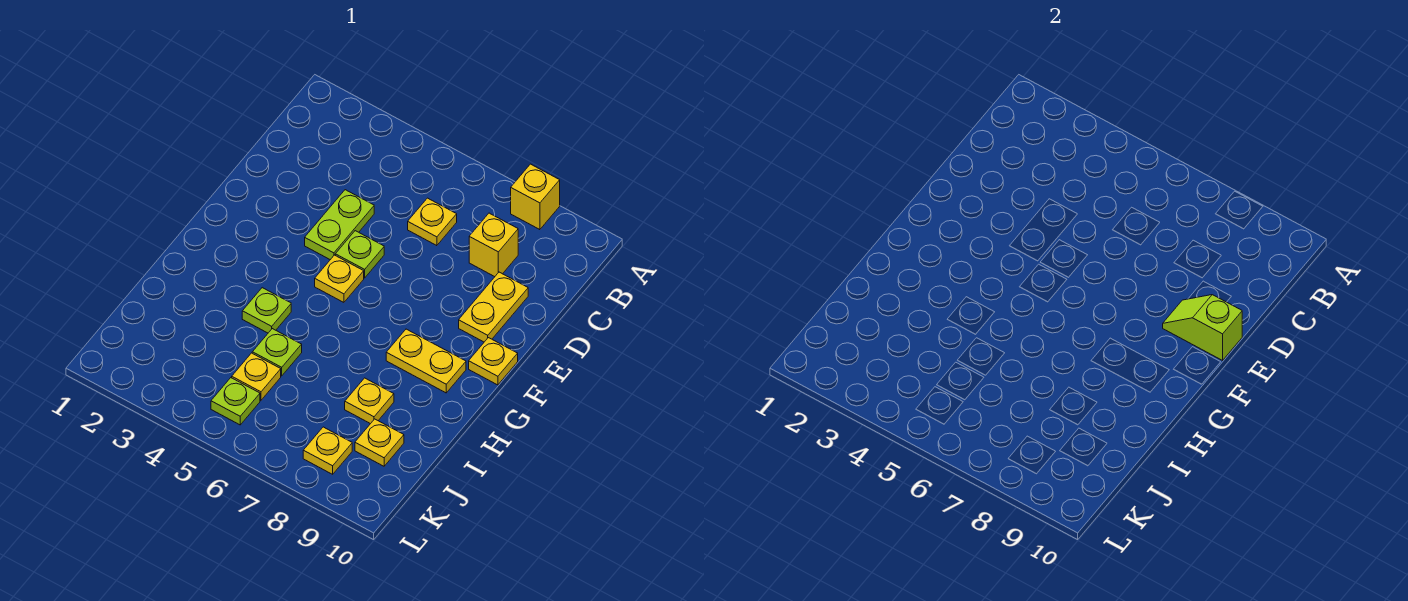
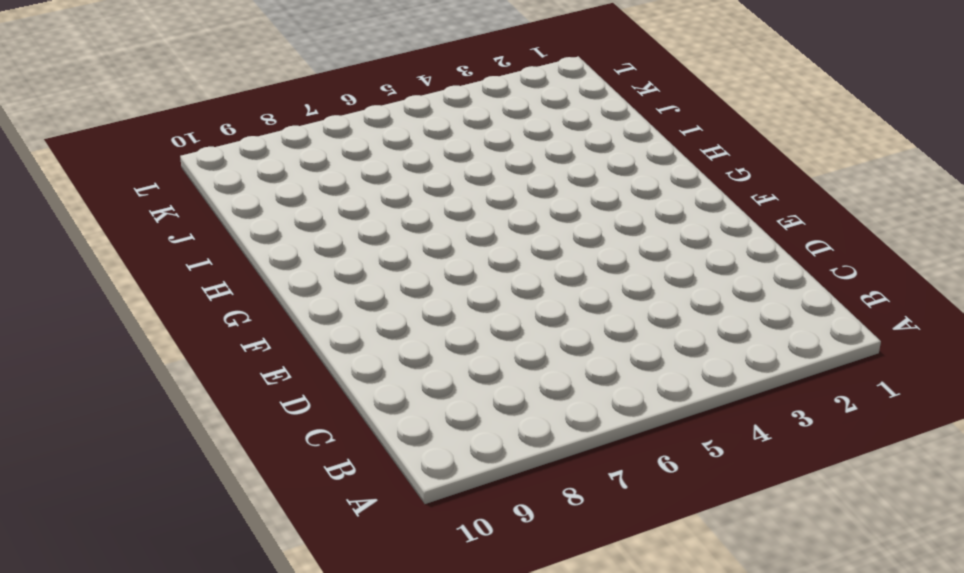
none -> yellow 1x1 brick [511,164,560,230]
none -> yellow 1x1 plate [408,198,457,246]
none -> yellow 1x1 brick [469,213,518,277]

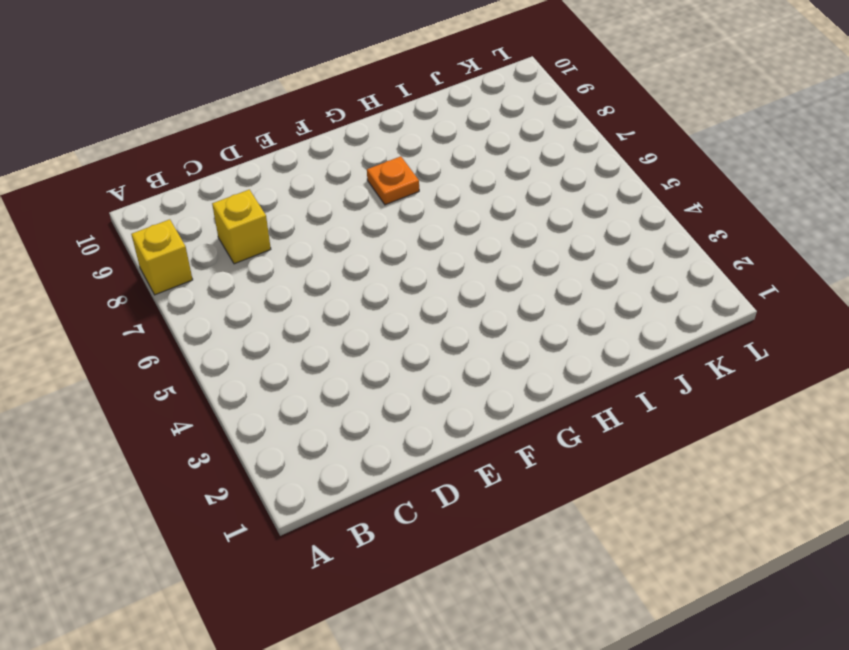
orange 1x1 plate [367,156,419,205] -> yellow 1x2 plate [386,329,466,393]
none -> yellow 1x1 plate [408,198,457,246]
none -> lime 1x2 plate [305,190,374,260]
none -> yellow 1x2 plate [459,272,528,342]

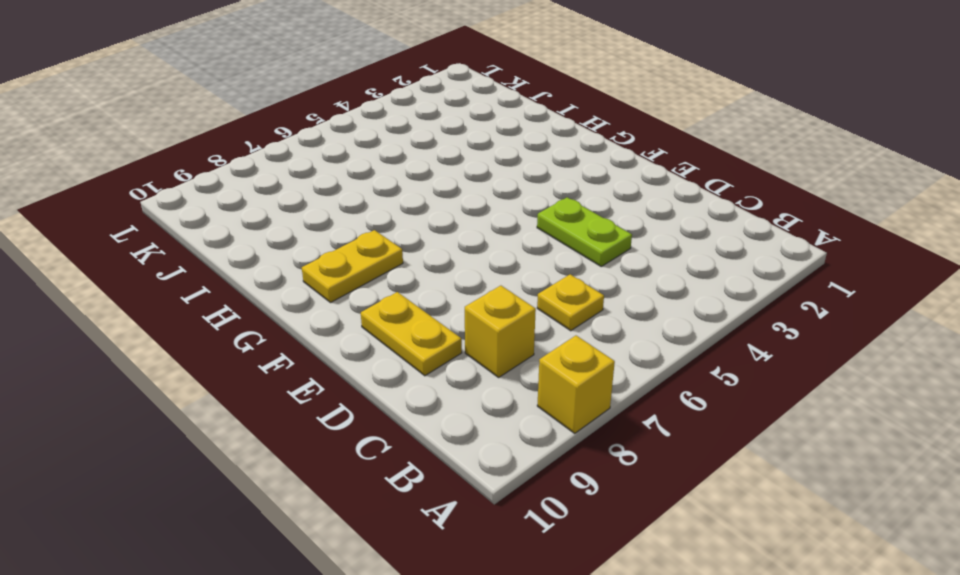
none -> lime 1x1 plate [335,231,384,278]
none -> yellow 1x1 plate [315,255,364,302]
none -> yellow 1x1 plate [469,338,518,385]

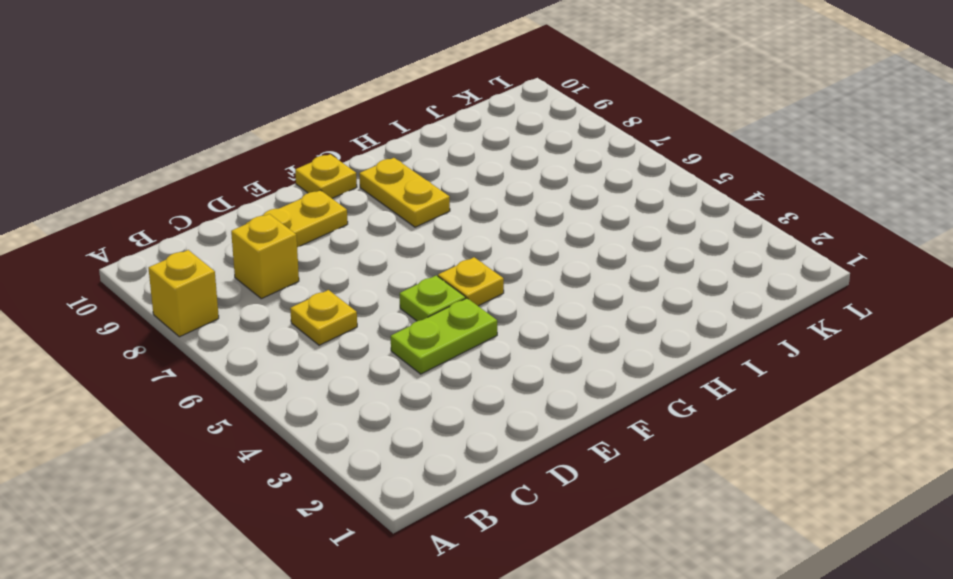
none -> lime 1x1 plate [242,288,291,333]
none -> lime 1x1 plate [252,329,302,376]
none -> yellow 1x1 plate [345,378,394,424]

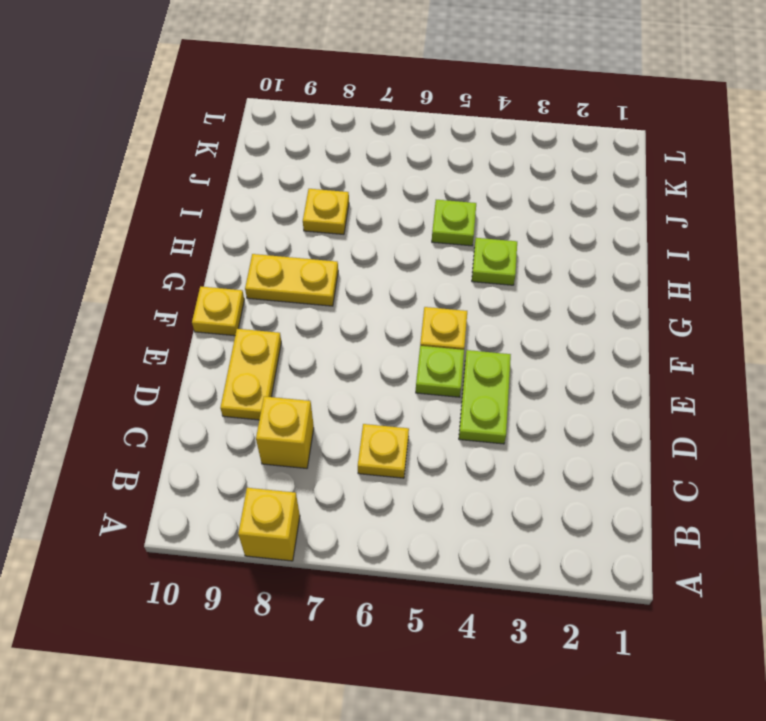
none -> yellow 1x1 plate [232,353,281,400]
none -> yellow 1x1 plate [355,419,404,466]
none -> lime 1x1 plate [211,378,260,425]

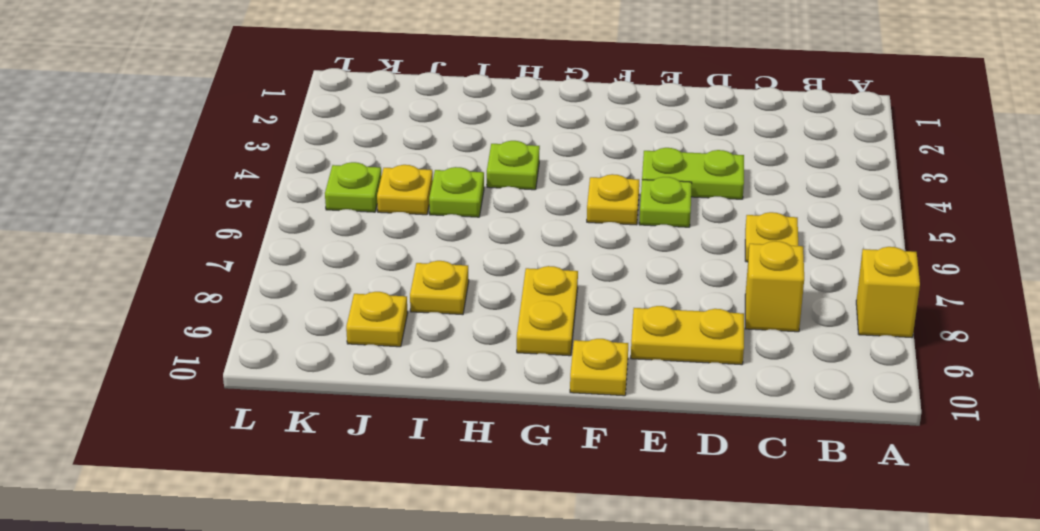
none -> yellow 1x1 plate [303,427,352,474]
none -> lime 1x2 slope [1163,295,1242,360]

